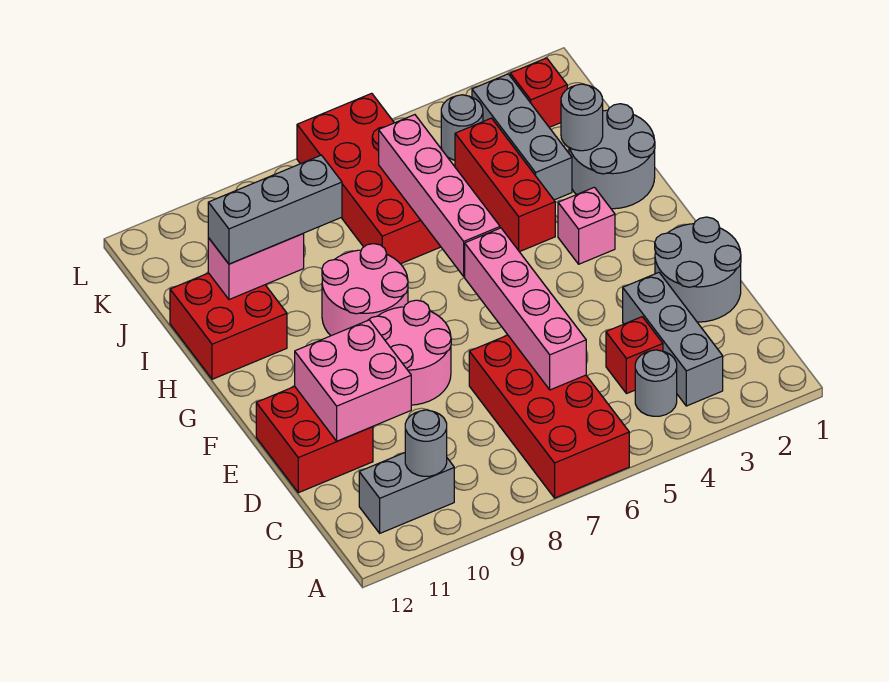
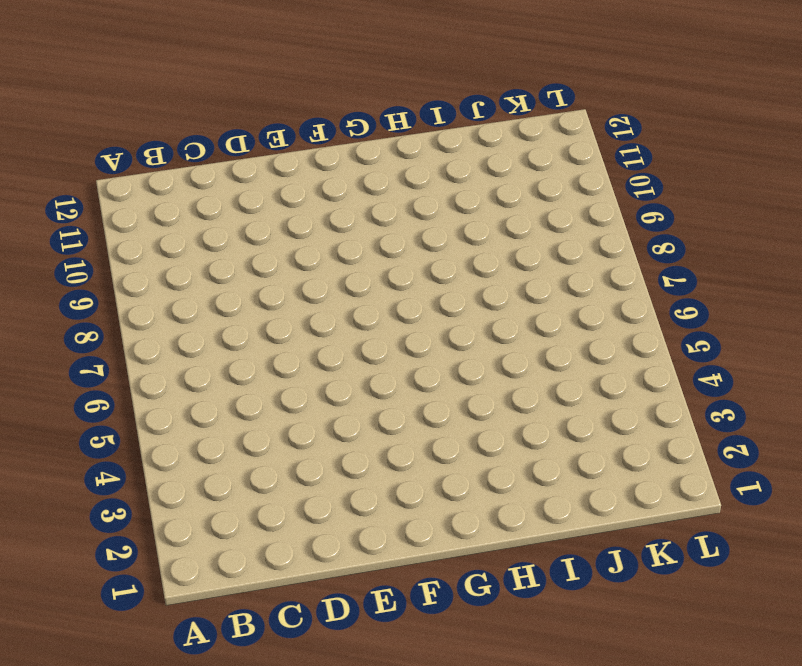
none -> red 2x4 brick [469,335,629,498]
none -> grey 1x3 brick [623,273,723,406]
none -> grey 1x1 round brick [635,350,677,416]

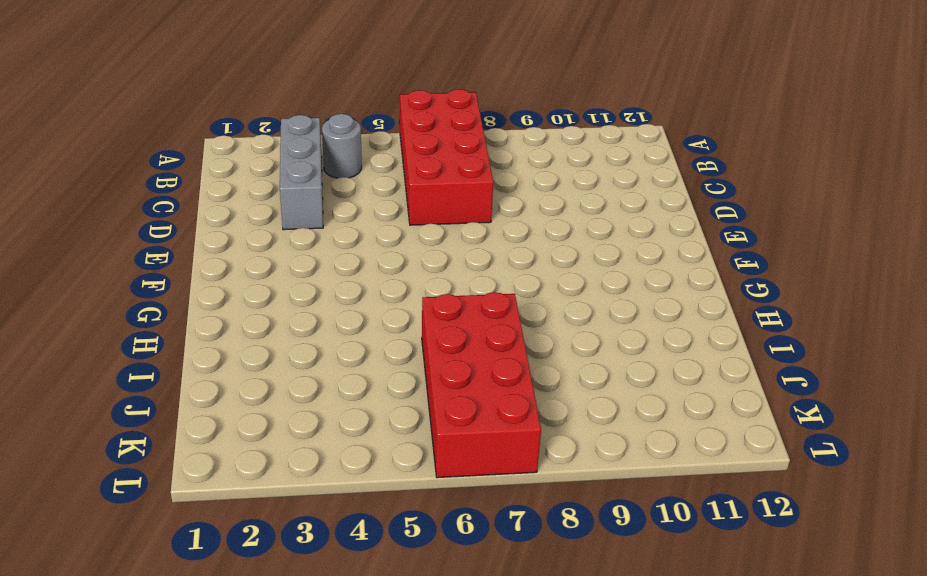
none -> grey 1x2 brick [359,453,454,533]
none -> red 1x1 brick [606,317,663,394]
none -> grey 2x2 round brick [655,217,741,322]

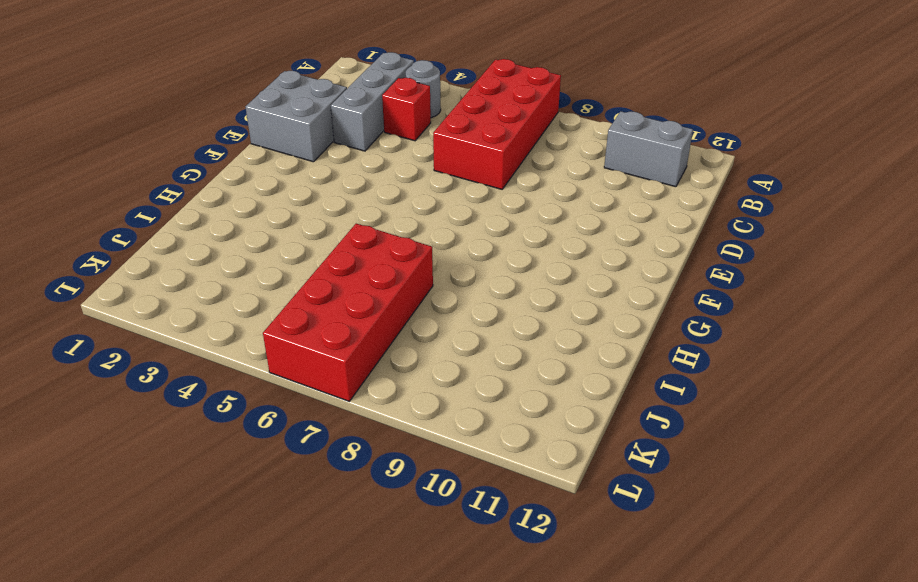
grey 2x2 brick [246,71,347,162] -> grey 2x2 round brick [655,217,741,322]
none -> red 2x2 brick [256,386,373,493]
none -> pink 2x2 round brick [369,300,451,405]
none -> pink 1x1 brick [558,187,615,264]

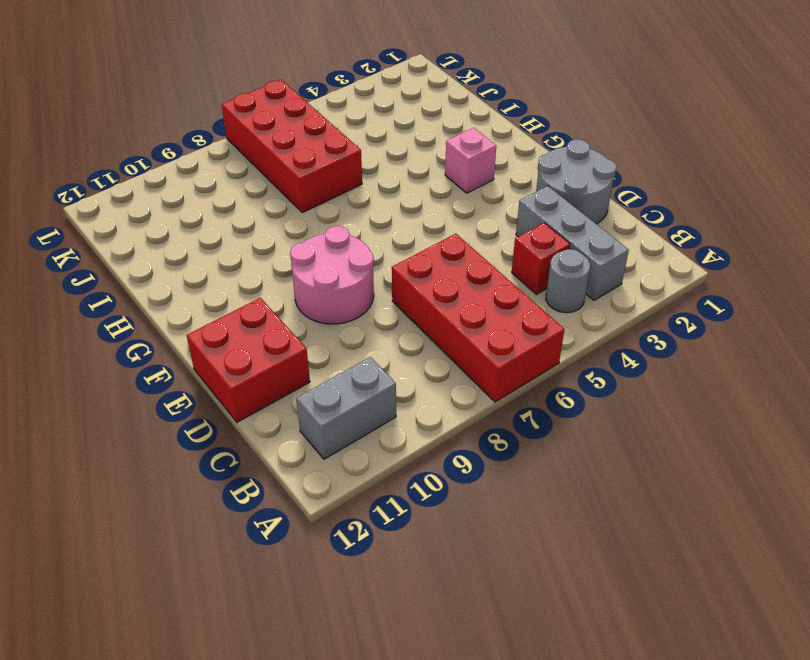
none -> pink 2x2 round brick [322,244,408,336]
none -> grey 2x2 round brick [569,104,655,209]
none -> red 1x3 brick [455,118,555,252]

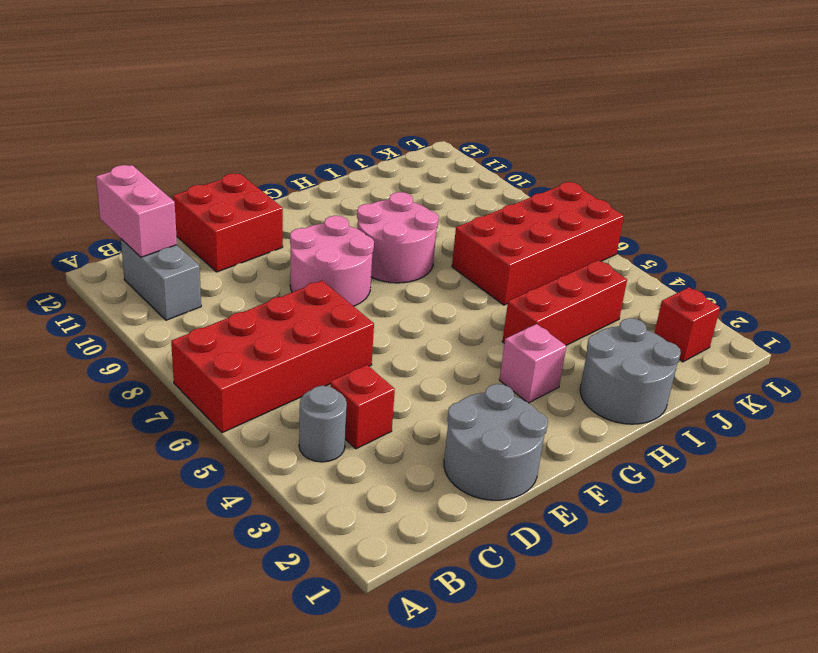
pink 1x2 brick [96,165,177,257] -> pink 1x2 brick moved to [208,234,304,299]
none -> grey 1x3 brick [623,273,723,406]
none -> red 2x2 brick [170,273,287,379]
none -> grey 1x3 brick [472,74,572,200]

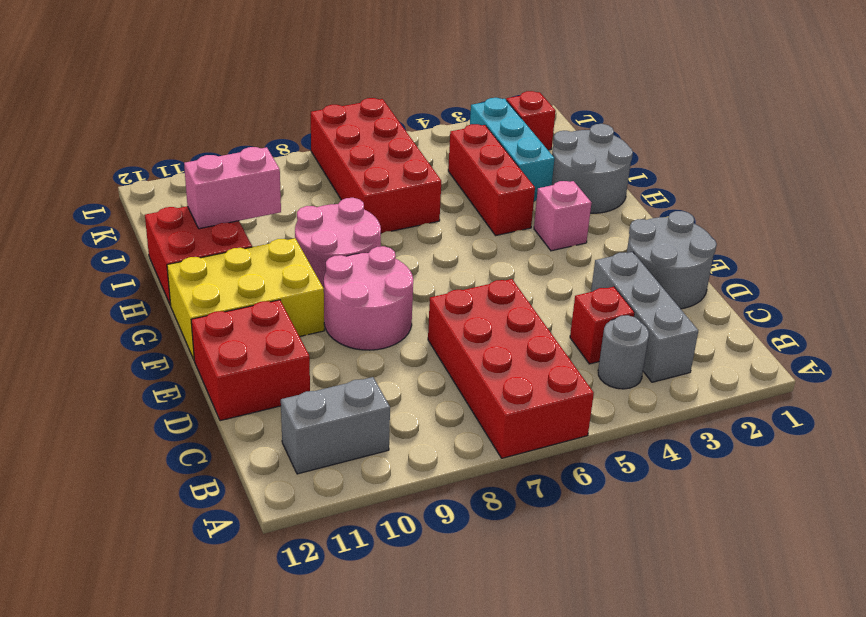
yellow 2x3 brick [167,238,324,359] -> none
cyan 1x3 brick [470,98,555,201] -> grey 1x3 brick [472,74,572,200]
none -> grey 1x1 round brick [441,95,483,160]
none -> grey 1x1 round brick [405,410,447,476]
none -> pink 1x4 brick [465,228,586,390]

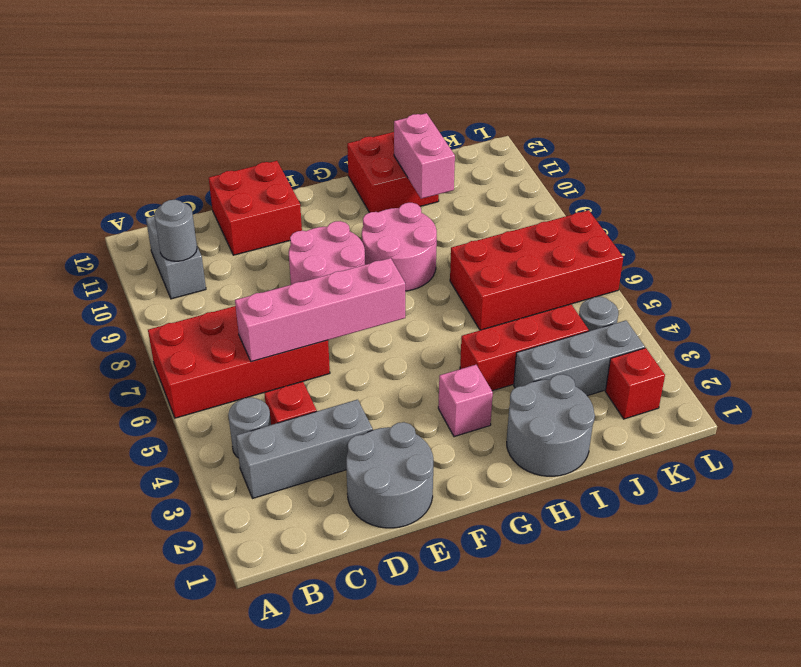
none -> pink 2x2 brick [295,320,411,441]
none -> pink 1x4 brick [379,115,500,276]
none -> grey 1x1 round brick [561,84,603,151]

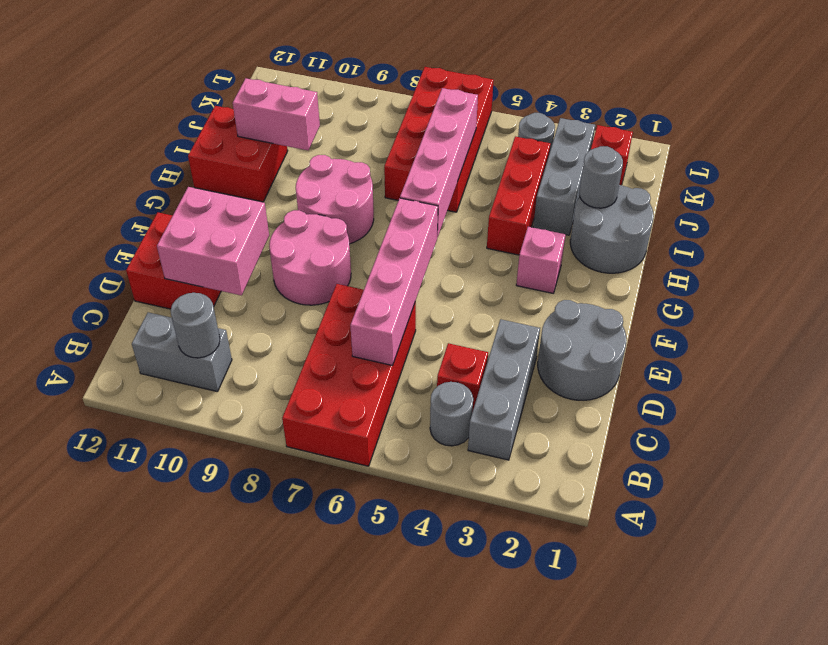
none -> grey 1x3 brick [208,155,342,264]

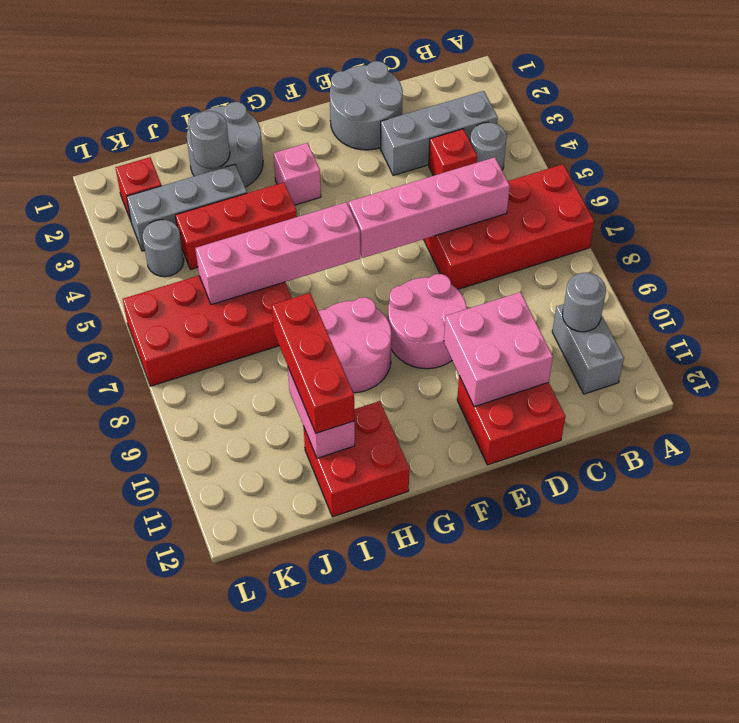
red 1x3 brick [272,293,354,433] -> grey 1x3 brick [208,155,342,264]

